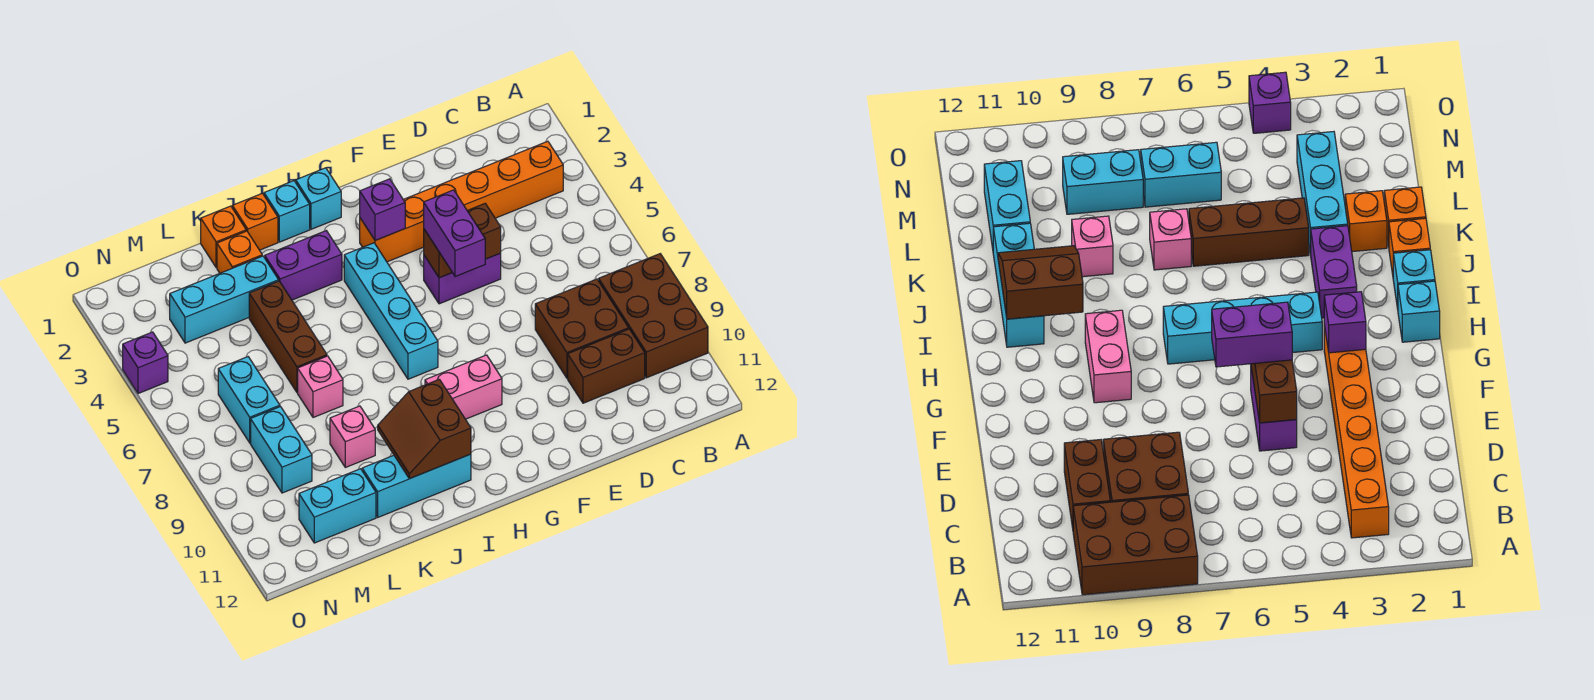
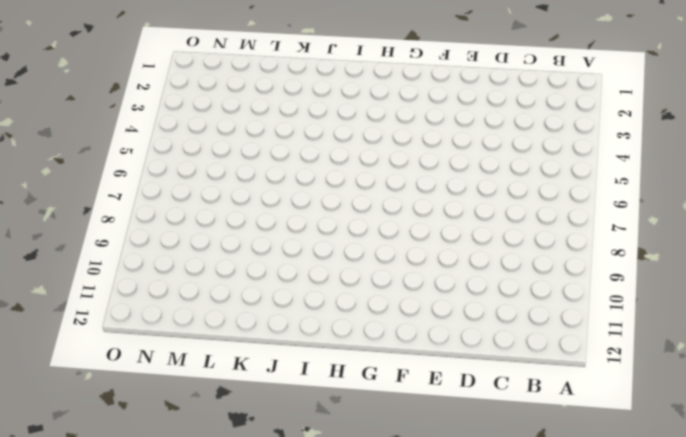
none -> brown 2x3 brick [599,254,708,378]
none -> orange 1x6 brick [360,141,563,262]
none -> brown 2x2 brick [535,279,629,378]

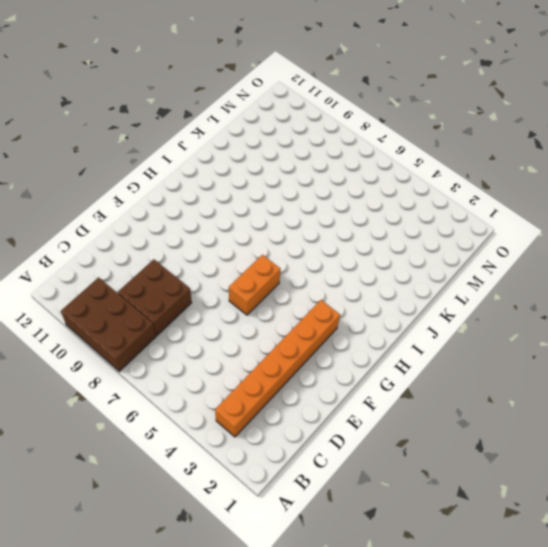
orange 1x2 brick [229,255,281,315] -> none
none -> brown 1x2 brick [568,329,645,403]
none -> purple 1x2 brick [424,253,501,304]
none -> pink 1x2 brick [425,355,502,419]

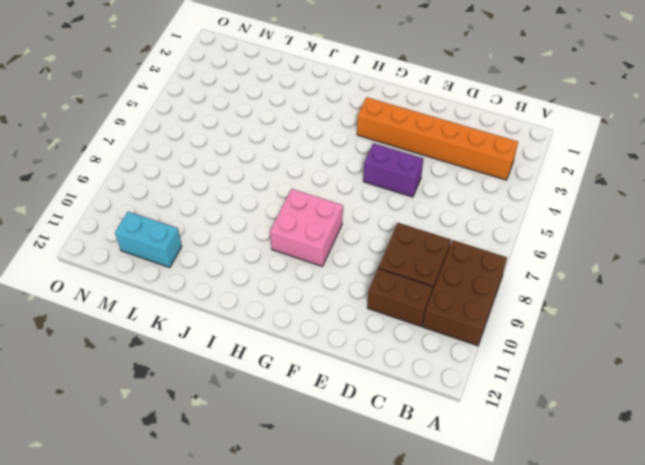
pink 2x2 brick [270,189,343,266] -> pink 1x2 brick [425,355,502,419]
none -> cyan 1x1 brick [296,168,341,229]
none -> cyan 1x4 brick [344,243,438,379]
none -> cyan 1x1 brick [264,181,310,242]

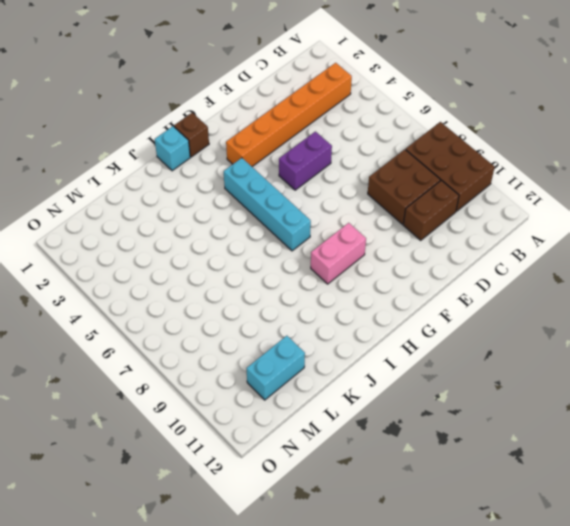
brown 1x1 brick [174,113,209,157] -> cyan 1x1 brick [296,168,341,229]
none -> purple 1x2 brick [265,231,342,300]
none -> cyan 1x3 brick [362,454,471,517]
none -> orange 1x1 brick [232,193,278,250]

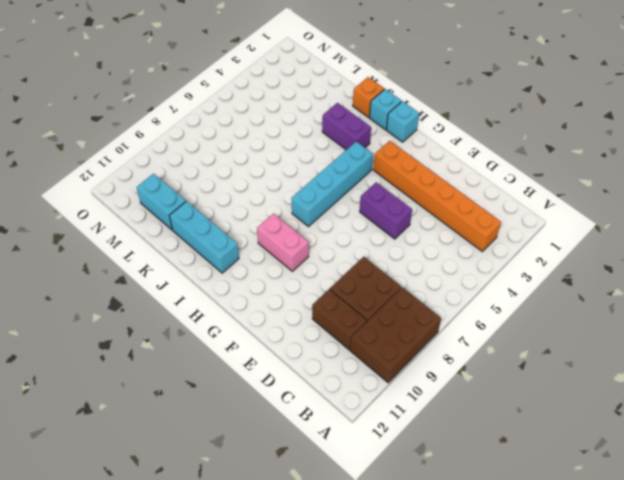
none -> orange 1x1 brick [201,206,246,268]
none -> orange 1x1 brick [217,231,262,273]
none -> cyan 1x3 brick [170,256,279,343]

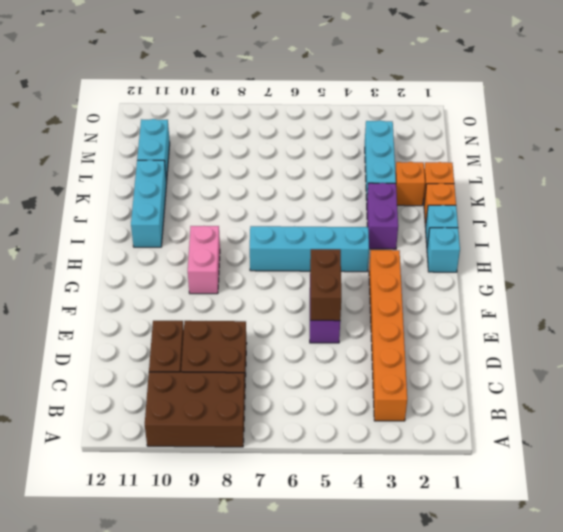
none -> brown 1x3 brick [249,281,327,392]
none -> pink 1x1 brick [298,356,343,418]
none -> pink 1x1 brick [330,406,375,468]

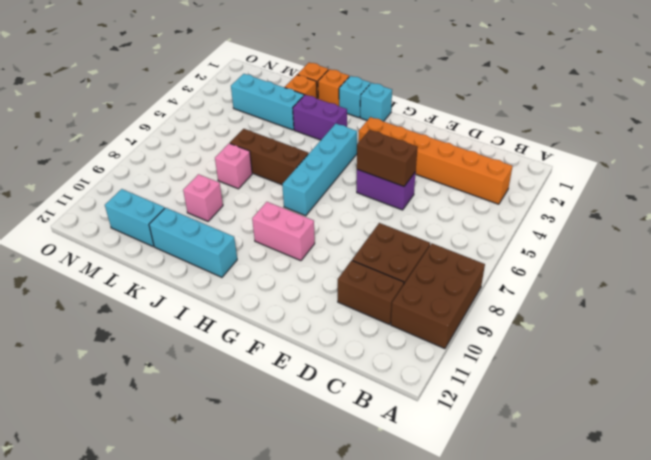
brown 1x3 brick [230,129,309,185] -> brown 1x3 brick turned to [249,281,327,392]
none -> cyan 1x2 brick [218,357,280,443]
none -> cyan 1x2 brick [251,407,312,493]
none -> purple 1x1 brick [123,332,168,394]

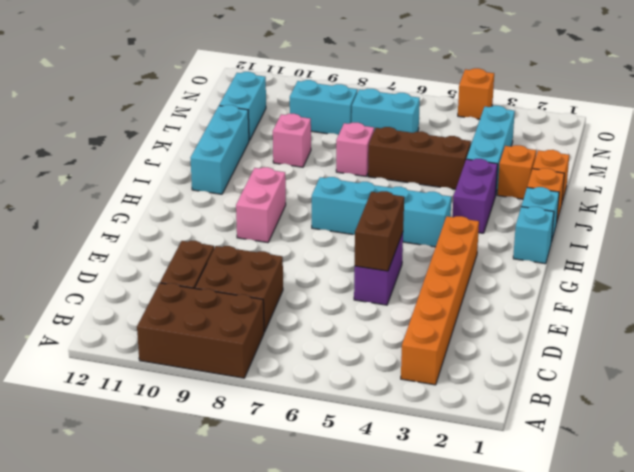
orange 1x1 brick [458,68,494,119] -> purple 1x1 brick [123,332,168,394]
none -> purple 1x1 brick [360,179,405,241]
none -> brown 2x2 slope [378,379,471,479]
none -> purple 1x2 brick [424,190,485,277]

